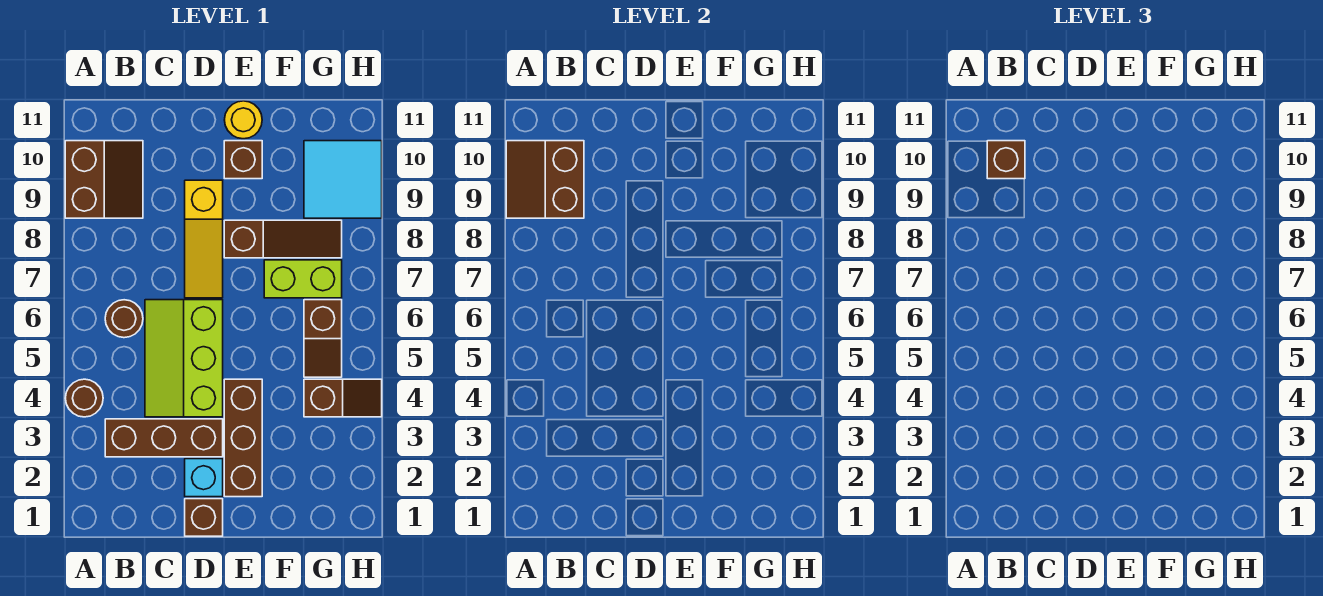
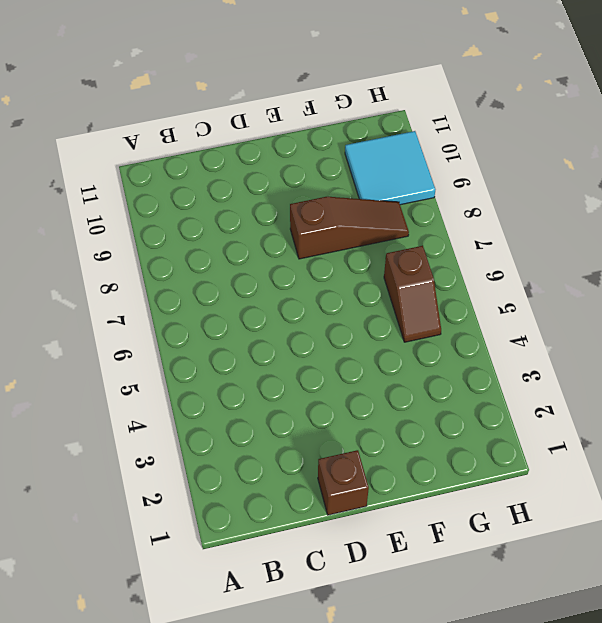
none -> brown 1x1 round brick [65,379,103,417]
none -> brown 2x2 slope [65,141,143,218]
none -> brown 1x3 brick [105,419,223,457]

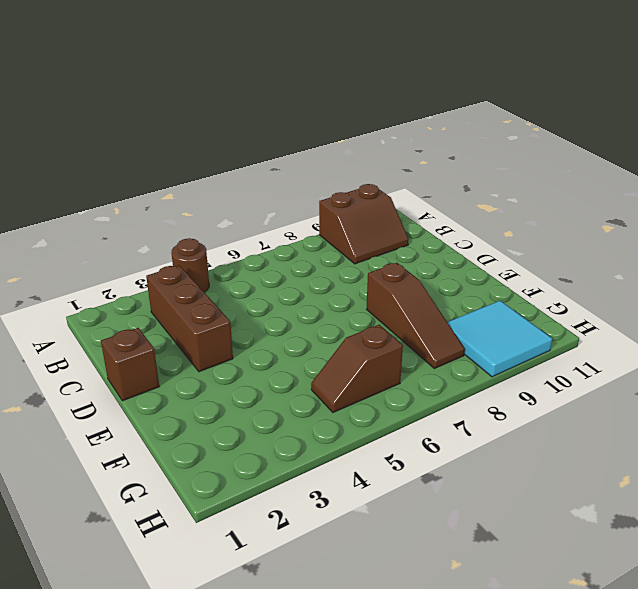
none -> brown 1x1 round brick [105,300,143,338]
none -> lime 2x3 slope [145,300,223,417]
none -> cyan 1x1 brick [185,459,223,497]

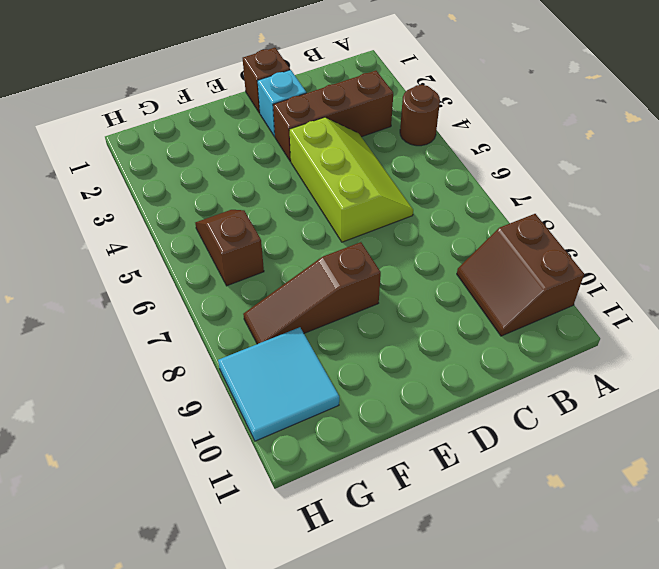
none -> brown 1x1 round brick [105,300,143,338]
none -> yellow 1x3 slope [185,180,223,298]
none -> brown 1x3 brick [224,379,262,497]

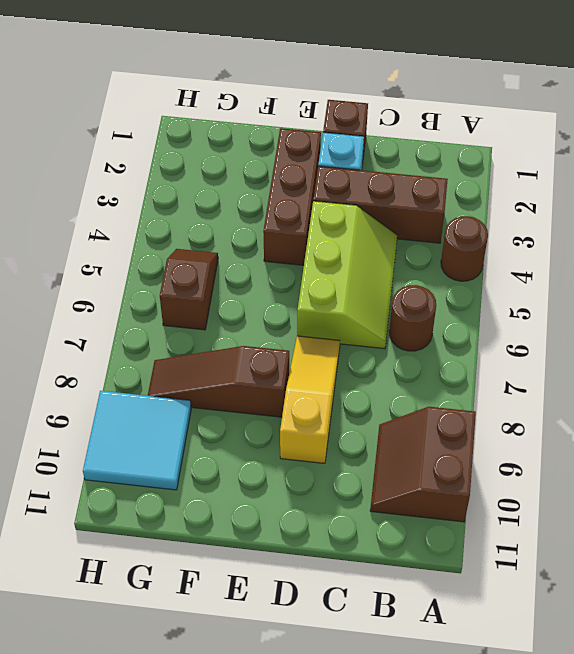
none -> brown 1x1 brick [224,141,262,179]
none -> yellow 1x1 round brick [225,101,262,139]
none -> lime 1x2 brick [264,260,342,298]

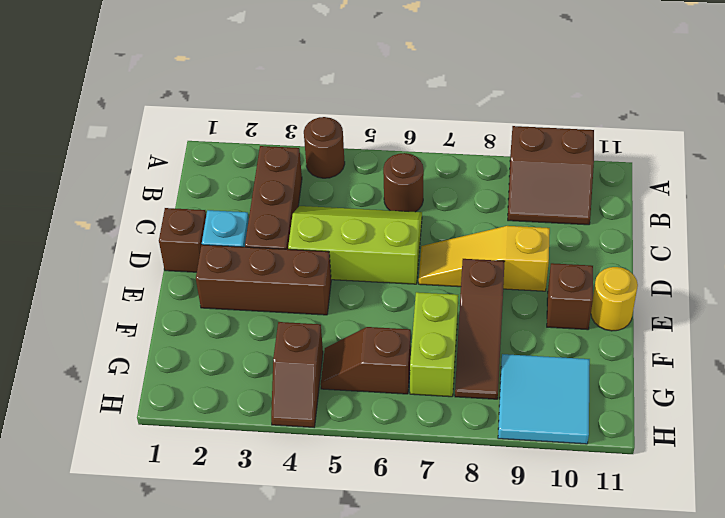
none -> brown 2x2 slope [506,141,584,218]
none -> brown 1x1 brick [987,141,1025,179]

